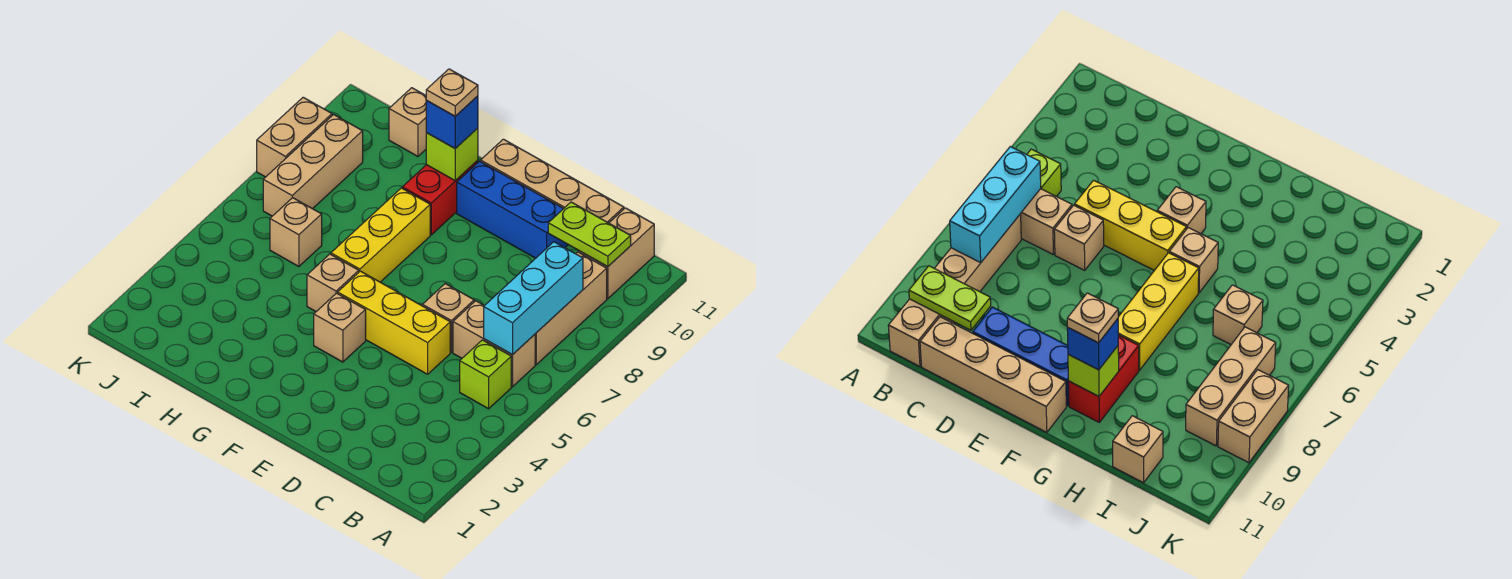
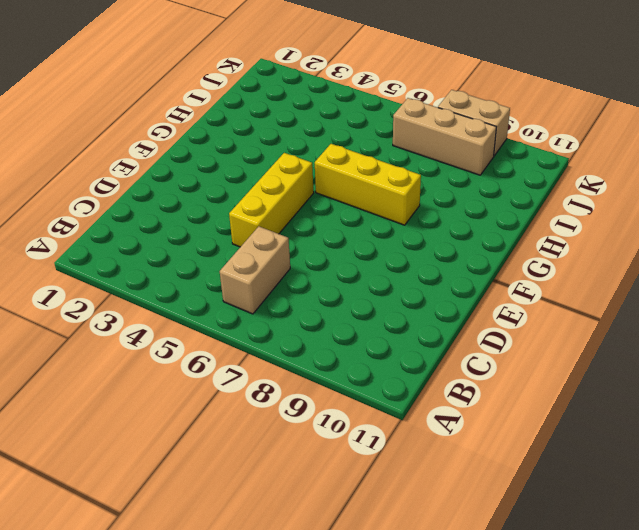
none -> lime 1x1 brick [460,340,511,409]
none -> tan 1x3 brick [535,252,607,365]
none -> tan 1x2 brick [579,208,654,299]

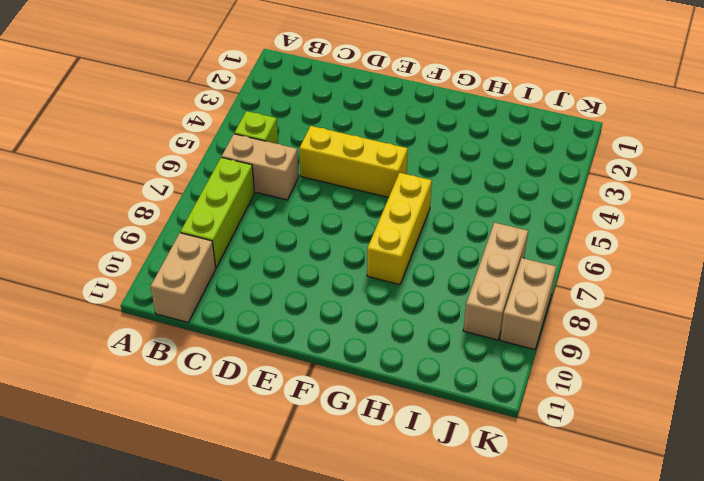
lime 1x3 brick [181,157,254,267] -> tan 1x3 brick [535,252,607,365]
none -> tan 1x4 brick [481,139,624,223]
none -> tan 1x1 brick [422,284,474,352]
none -> blue 1x3 brick [457,161,568,258]

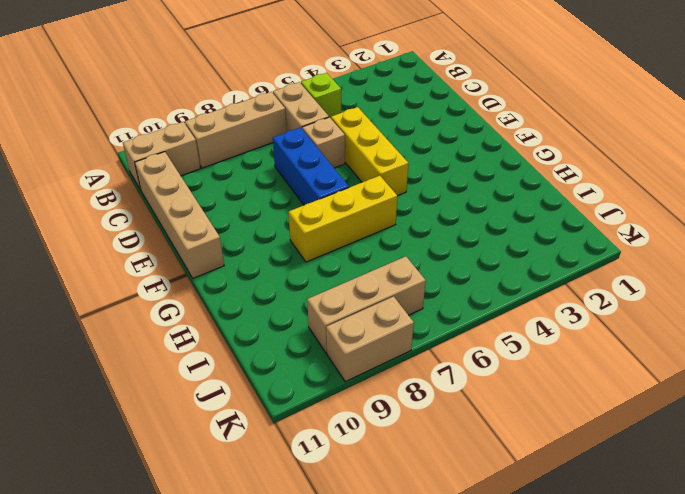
blue 1x3 brick [273,128,349,205] -> blue 1x3 brick moved to [457,161,568,258]
none -> tan 1x1 brick [314,293,366,362]
none -> tan 1x1 brick [307,254,359,312]
none -> red 1x2 brick [402,160,478,235]

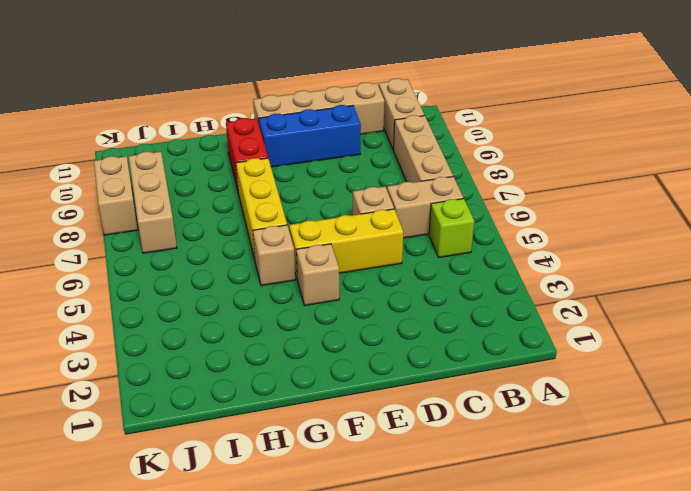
none -> tan 1x1 brick [270,198,322,266]
none -> tan 1x1 brick [389,88,426,156]
none -> cyan 1x3 brick [484,242,583,355]

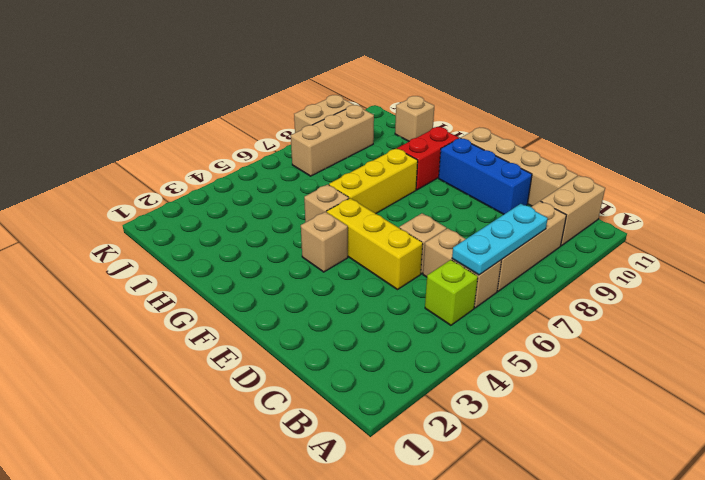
cyan 1x3 plate [452,204,548,275] -> cyan 1x3 brick [484,242,583,355]
none -> tan 1x1 brick [270,198,322,266]
none -> lime 1x2 plate [548,202,631,267]
none -> lime 1x1 brick [426,128,478,181]

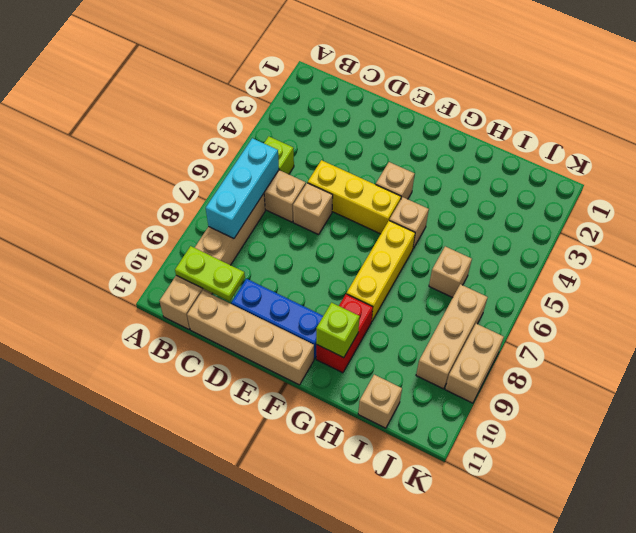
none -> blue 1x1 brick [426,96,478,148]
none -> tan 1x1 plate [426,69,478,116]

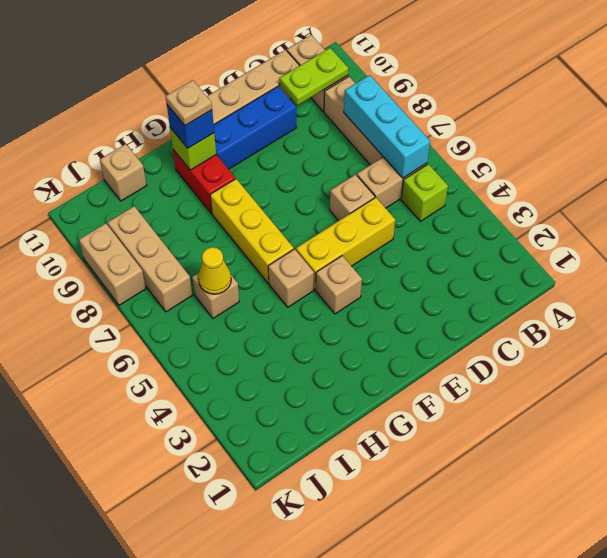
yellow 1x1 cone [198,247,231,294] -> none

